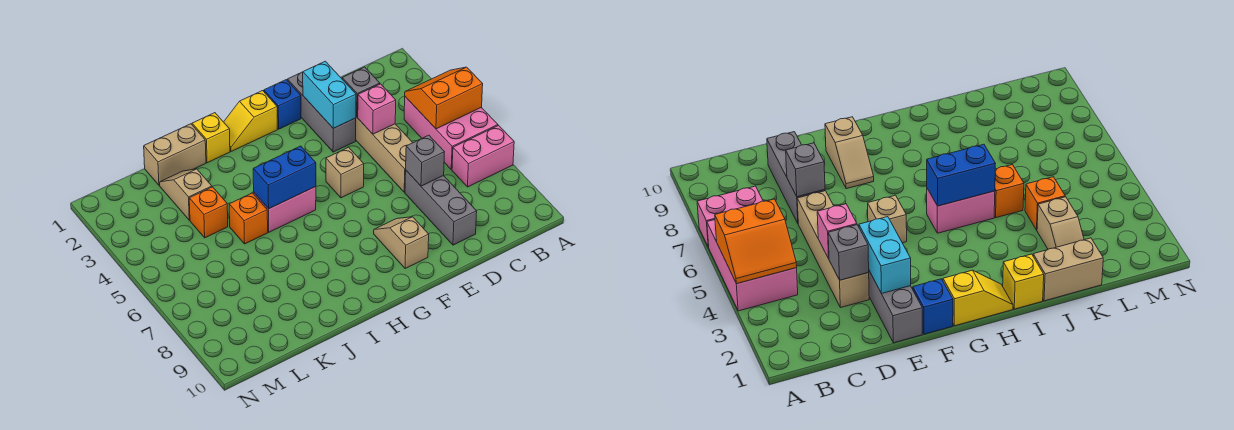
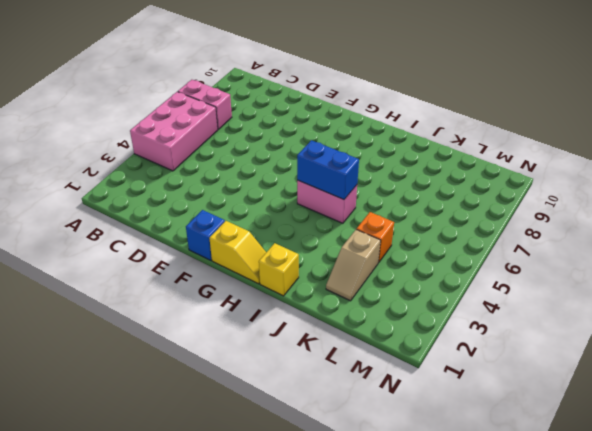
none -> tan 1x4 brick [356,117,413,192]
none -> grey 1x3 brick [405,171,477,245]
none -> grey 1x3 brick [287,72,356,152]

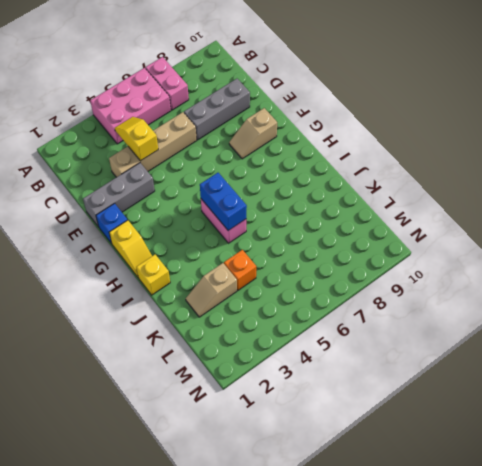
yellow 1x2 slope [115,117,158,161] -> pink 1x1 brick [358,84,396,134]
none -> tan 1x1 brick [326,147,364,198]
none -> tan 1x2 brick [144,124,206,185]
none -> orange 1x1 brick [229,193,268,244]

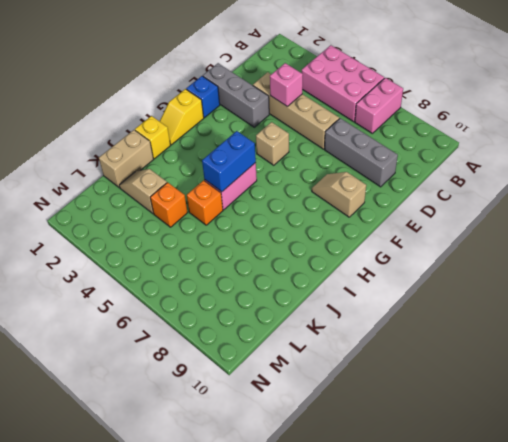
none -> orange 2x2 slope [405,67,483,129]
none -> grey 1x1 brick [342,67,380,117]
none -> grey 1x1 brick [406,135,444,186]

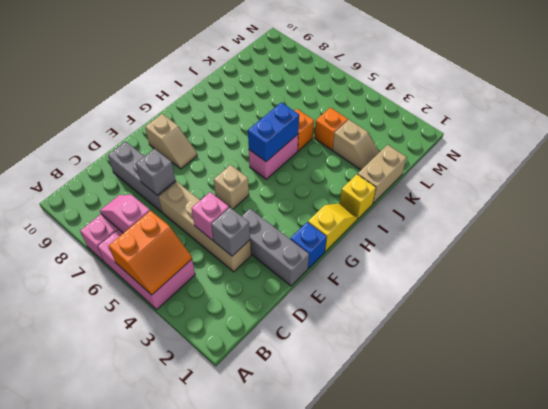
pink 1x2 slope [100,195,150,233] -> none
none -> cyan 1x2 brick [303,61,356,128]

